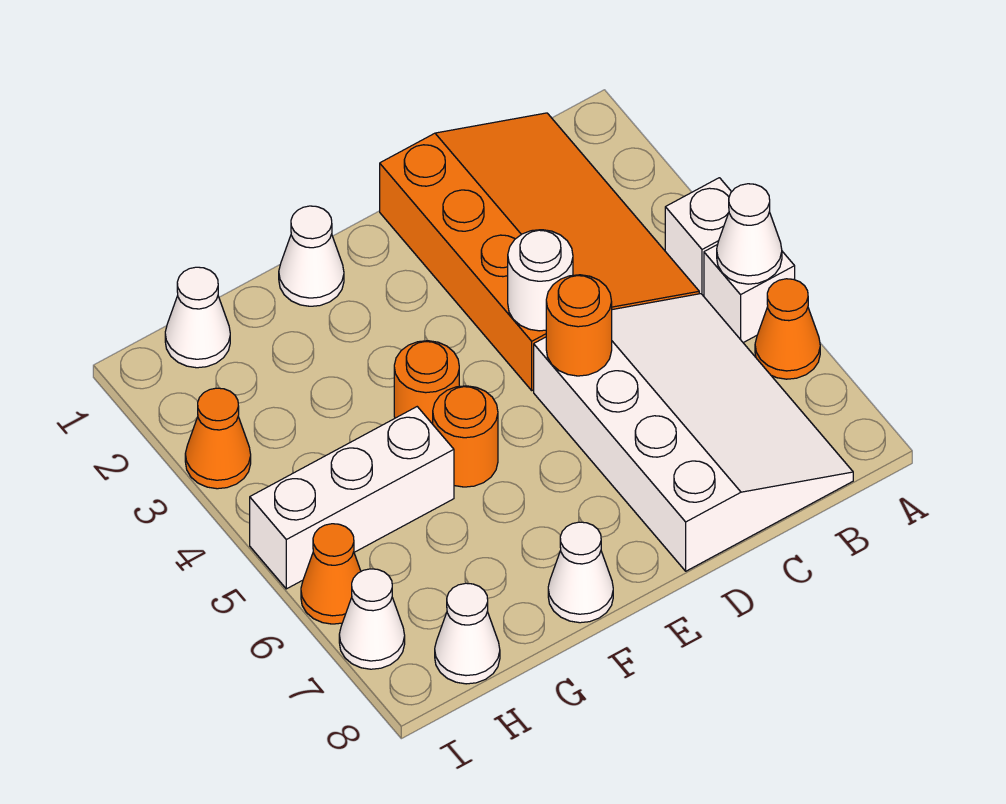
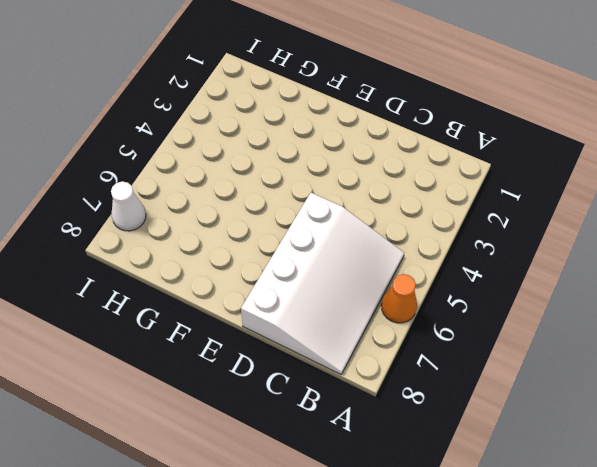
none -> white 1x1 brick [665,178,731,296]
none -> white 1x1 brick [704,244,795,343]
none -> orange 3x4 slope [380,113,699,390]

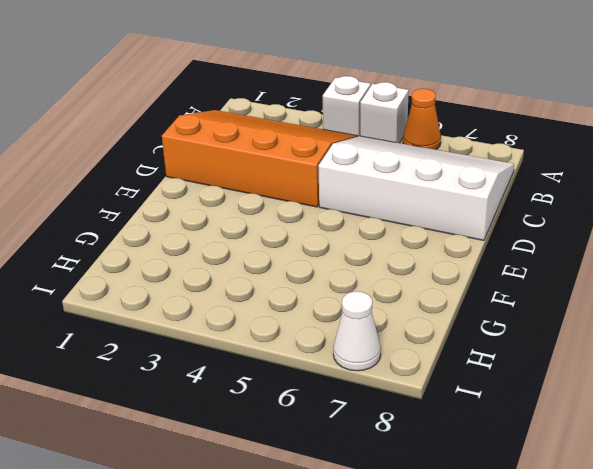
none -> white 1x1 cone [279,206,344,306]
none -> orange 1x1 round brick [394,341,459,424]
none -> orange 1x1 round brick [433,386,498,487]

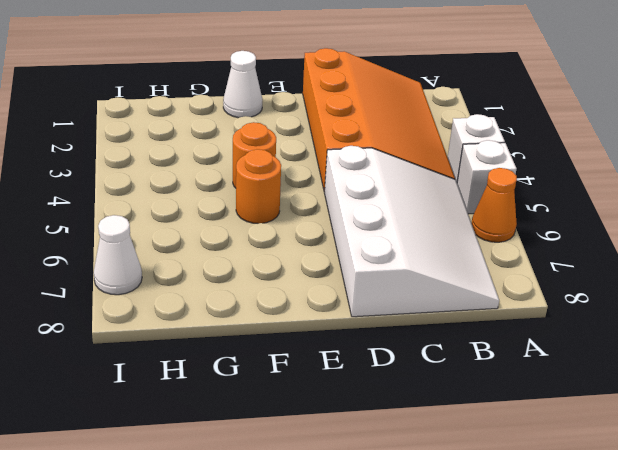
none -> white 1x1 cone [548,522,613,623]
none -> white 1x3 brick [250,407,454,589]
none -> white 1x1 cone [165,267,230,368]

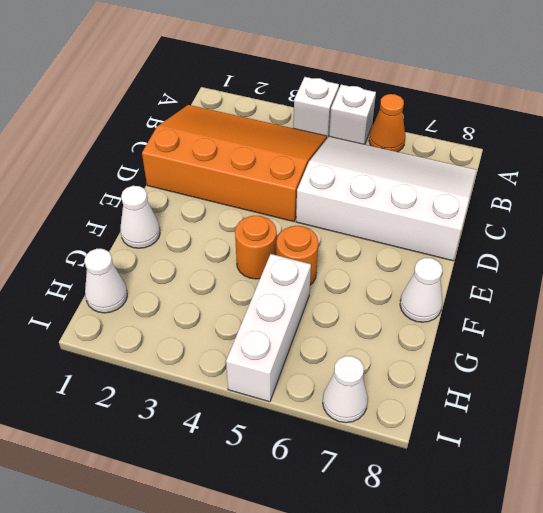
none -> white 1x1 cone [435,583,500,684]
none -> orange 1x1 cone [185,388,251,489]
none -> orange 1x1 cone [301,524,361,624]

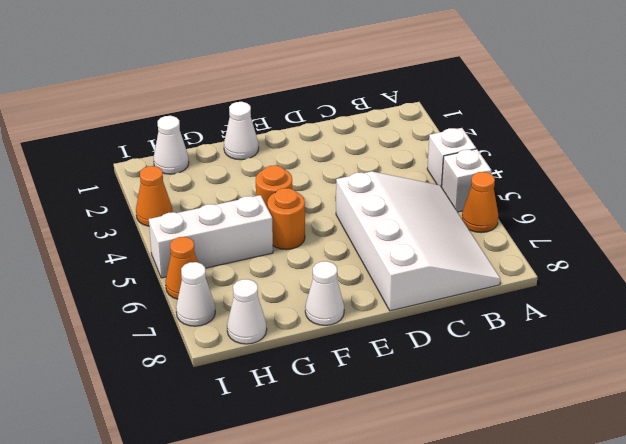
none -> orange 3x4 slope [380,113,699,390]
none -> white 1x1 cone [717,184,782,284]
none -> white 1x1 round brick [508,230,573,331]

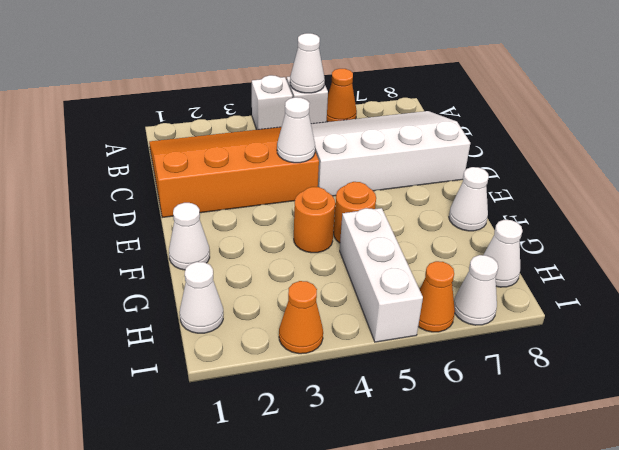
white 1x1 cone [277,97,315,163] -> white 1x1 round brick [508,230,573,331]
none -> orange 1x1 round brick [546,275,612,376]

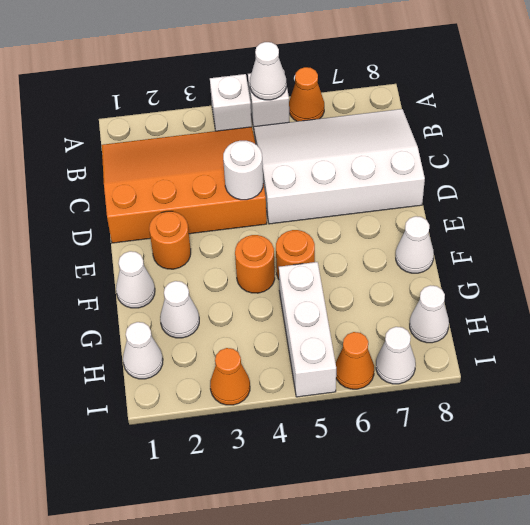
orange 1x1 round brick [149,211,191,269] -> orange 1x1 round brick moved to [546,275,612,376]
white 1x1 cone [160,281,199,338] -> none

